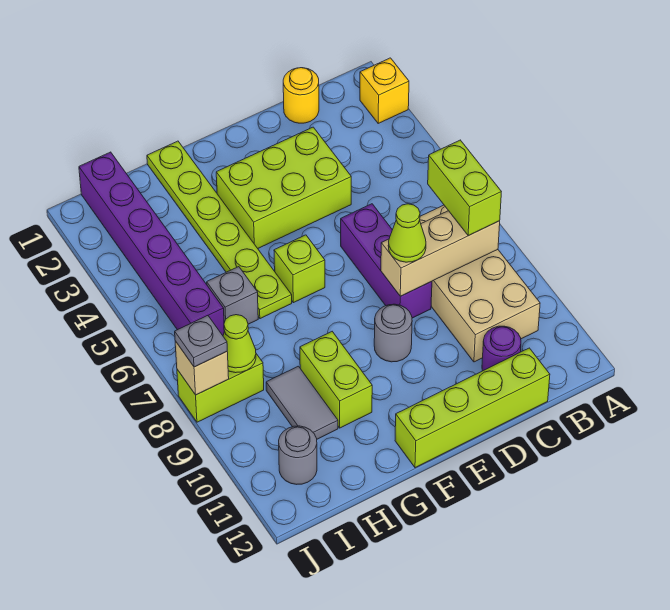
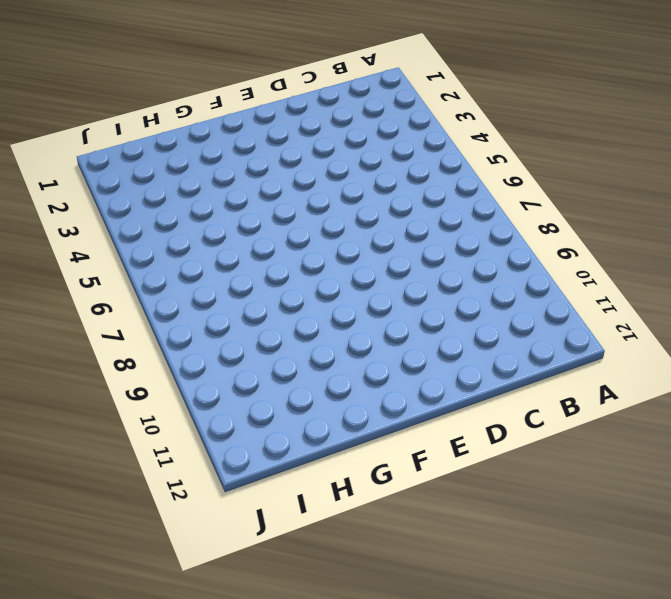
none -> yellow 1x1 brick [360,58,409,123]
none -> tan 2x4 brick [420,205,540,362]
none -> yellow 1x1 round brick [283,68,319,123]

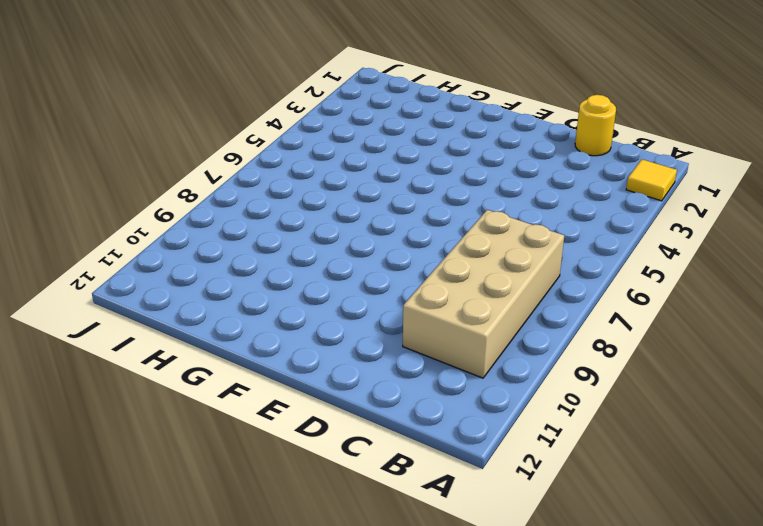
yellow 1x1 tile [626,159,677,201] -> yellow 1x1 brick [360,58,409,123]
none -> purple 1x1 round brick [482,326,521,371]
none -> lime 1x4 brick [395,348,550,468]
none -> lime 2x3 brick [216,127,351,248]

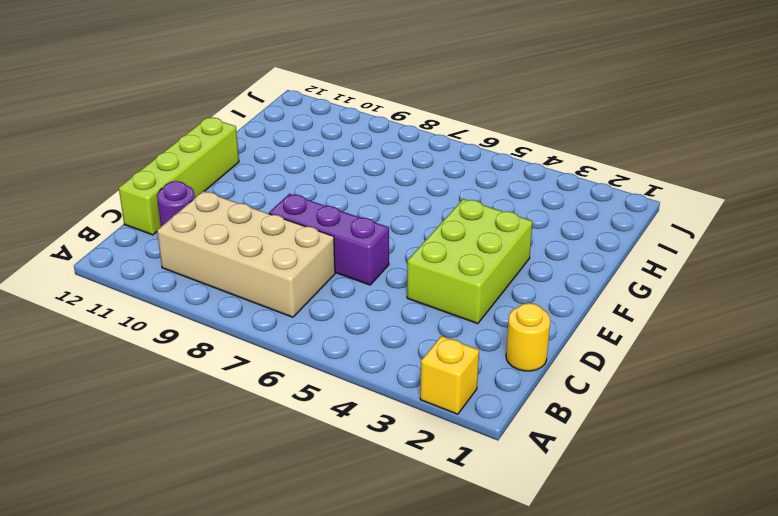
none -> grey 1x1 round brick [374,304,412,362]
none -> lime 1x1 brick [274,235,325,303]
none -> lime 1x6 plate [147,141,292,319]

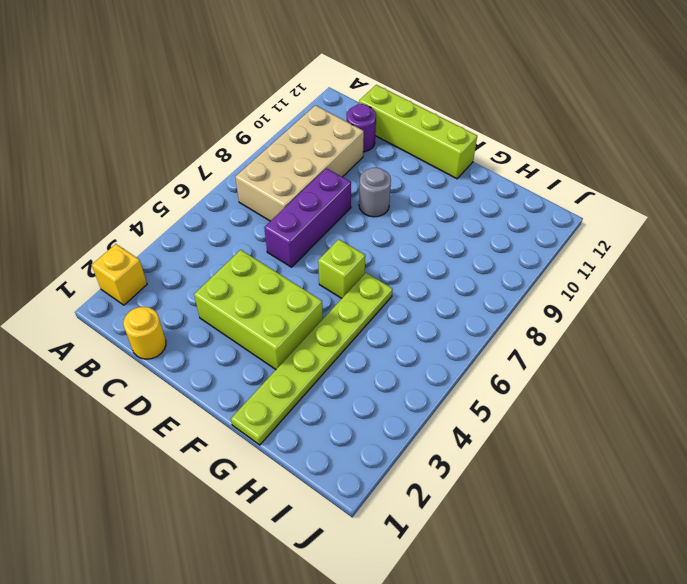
none -> lime 1x2 brick [300,332,372,428]
none -> grey 1x1 brick [207,267,258,324]
none -> grey 1x2 tile [266,366,338,439]

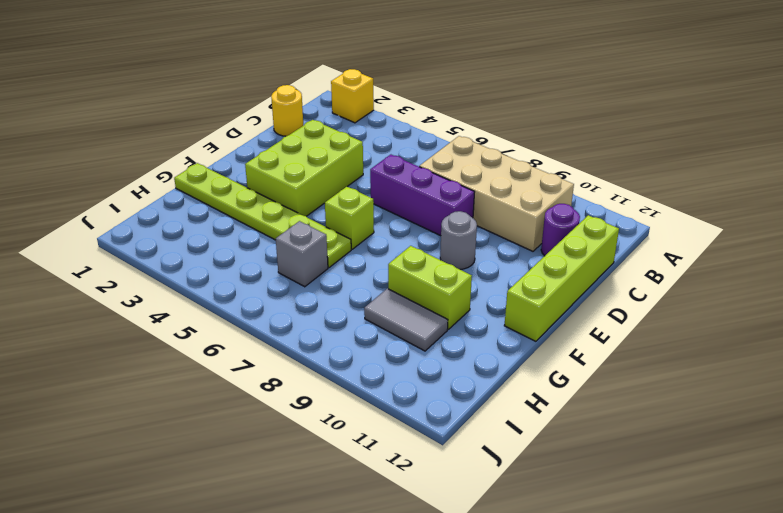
none -> purple 1x6 brick [79,152,224,335]
none -> lime 1x2 brick [177,354,264,422]
none -> grey 1x1 round brick [279,426,317,484]

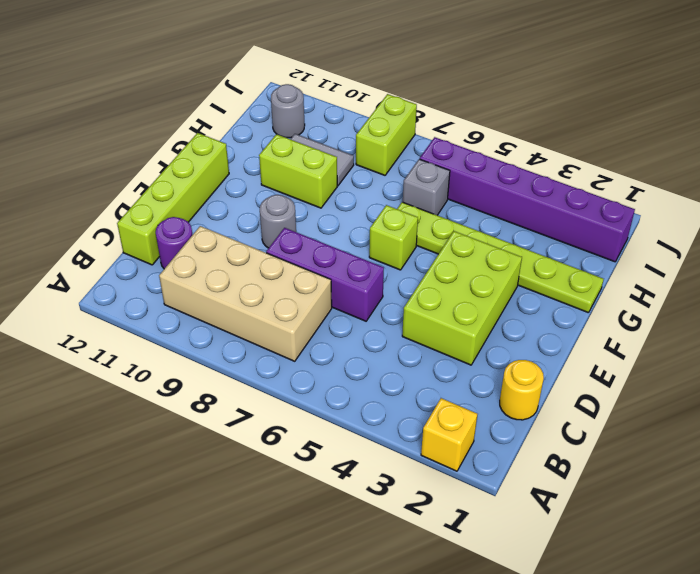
none -> tan 1x3 brick [381,211,500,296]
none -> lime 1x1 cone [223,315,256,373]
none -> tan 1x1 brick [175,341,229,395]

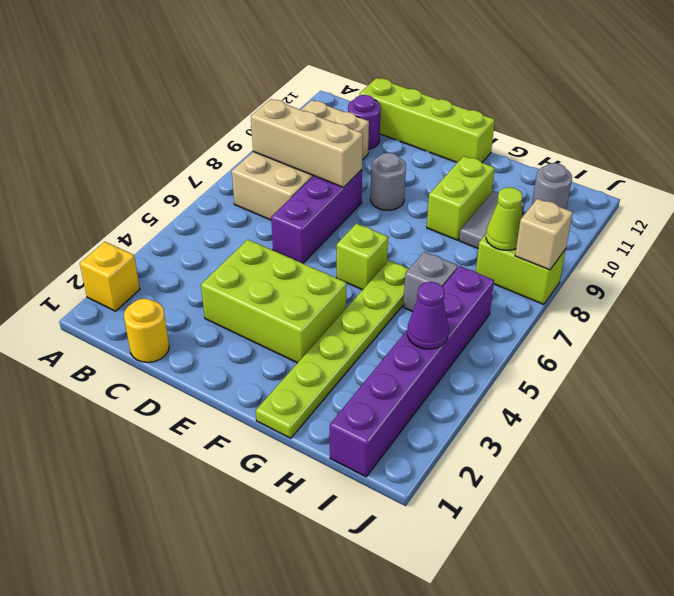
purple 1x1 cone [407,282,449,349] -> none
none -> lime 1x2 brick [428,140,501,236]
none -> lime 1x1 cone [388,204,426,262]
none -> grey 1x1 plate [175,316,227,367]

